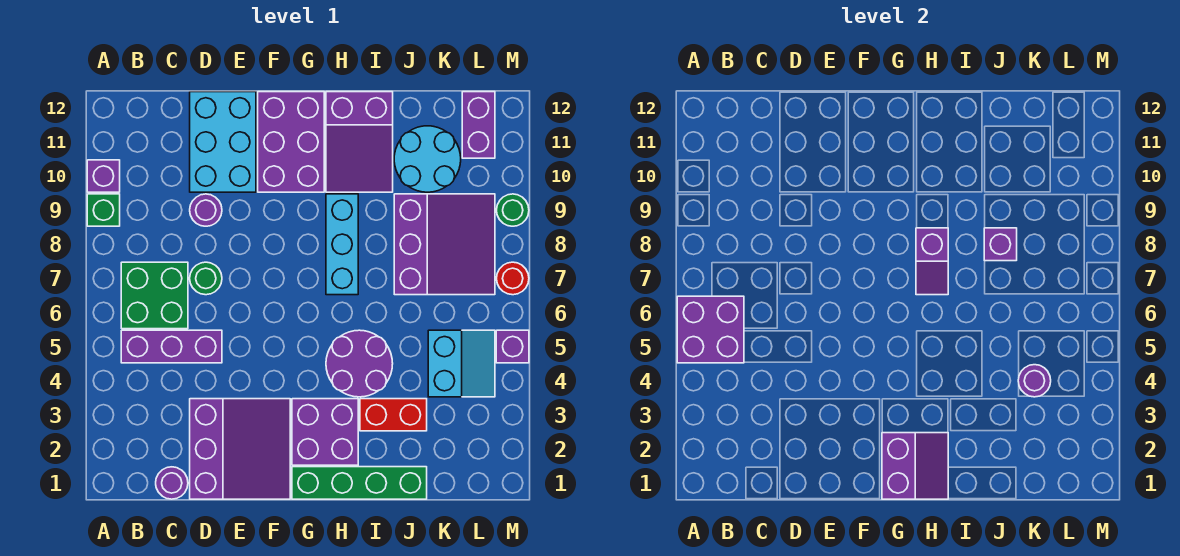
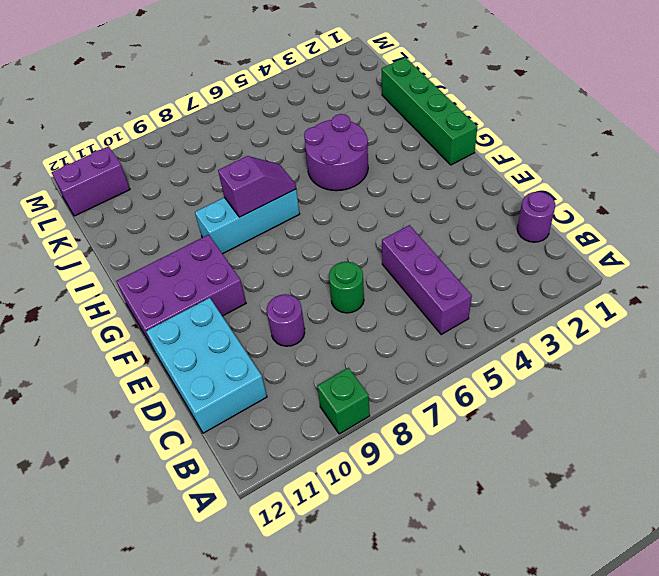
cyan 2x3 brick [146,298,267,433] -> cyan 2x3 brick turned to [190,92,256,192]
none -> purple 1x1 brick [87,160,120,192]
none -> green 2x2 brick [121,262,188,329]
none -> purple 3x3 slope [190,399,290,499]

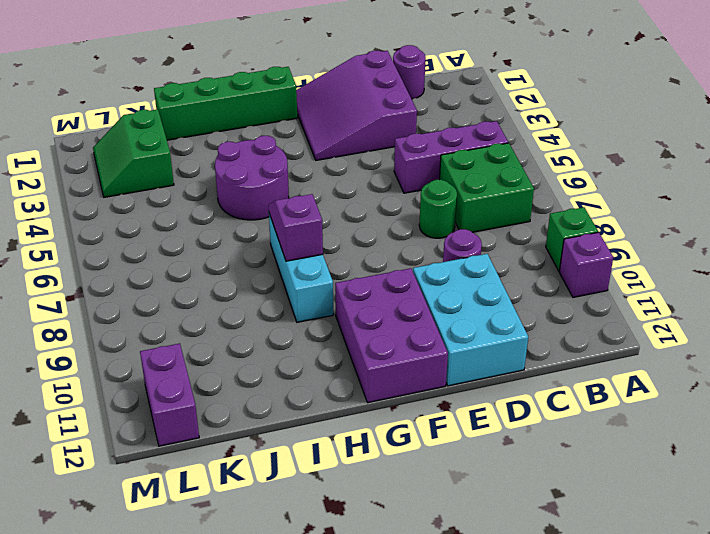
green 2x2 slope [93,109,174,197] -> none
none -> purple 2x2 brick [292,399,358,465]
none -> purple 2x3 slope [326,92,393,192]
none -> red 1x2 brick [360,399,427,431]

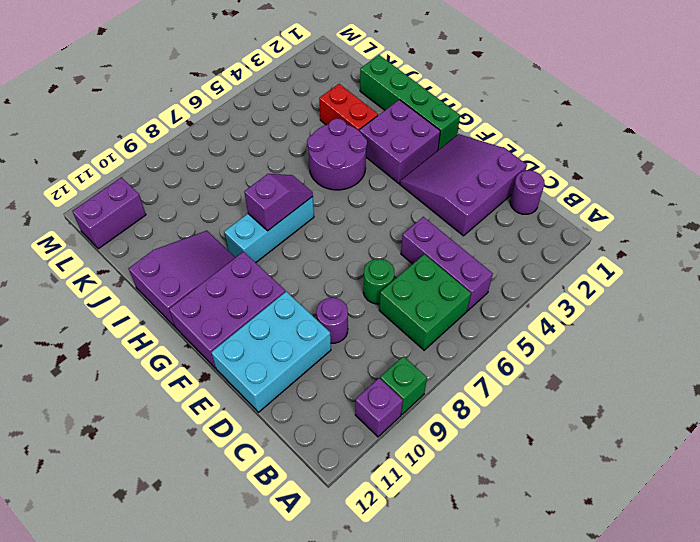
none -> purple 3x3 slope [394,194,495,295]
none -> cyan 2x2 round brick [394,126,461,192]
none -> cyan 2x2 slope [428,330,495,397]

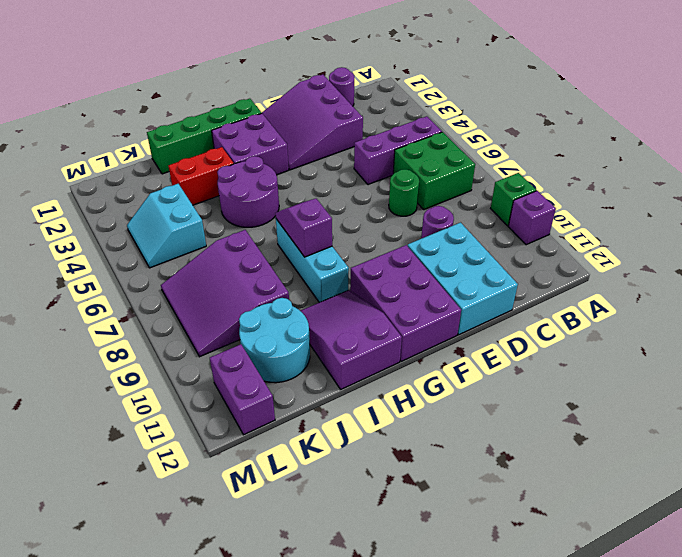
none -> purple 1x1 brick [496,330,529,363]
none -> red 1x1 round brick [497,262,529,295]
none -> green 1x1 round brick [497,194,529,226]

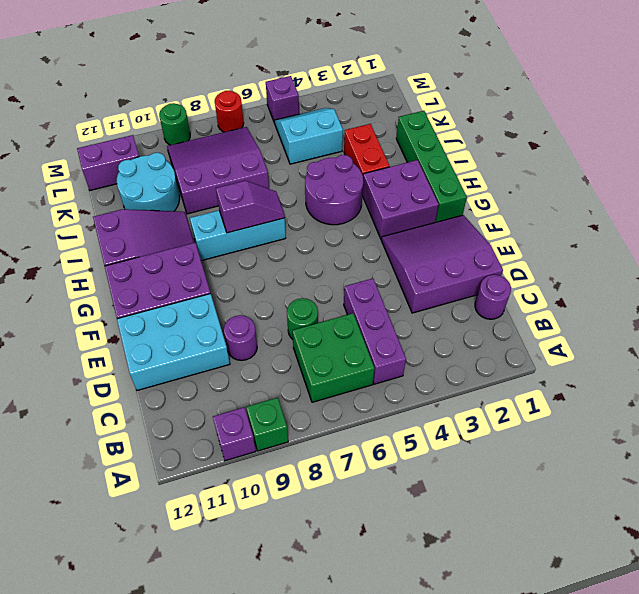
none -> purple 2x2 brick [677,296,744,363]
none -> purple 2x2 slope [882,433,948,499]
none -> purple 1x1 brick [984,228,1017,261]

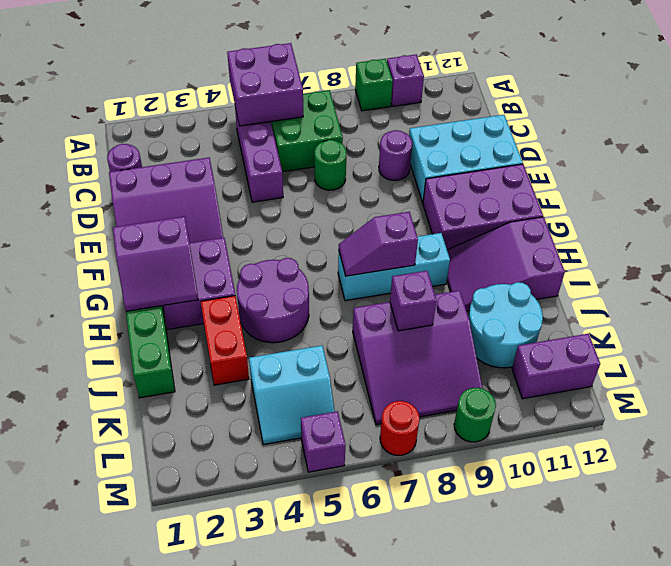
none -> purple 1x1 round brick [1018,365,1051,397]

